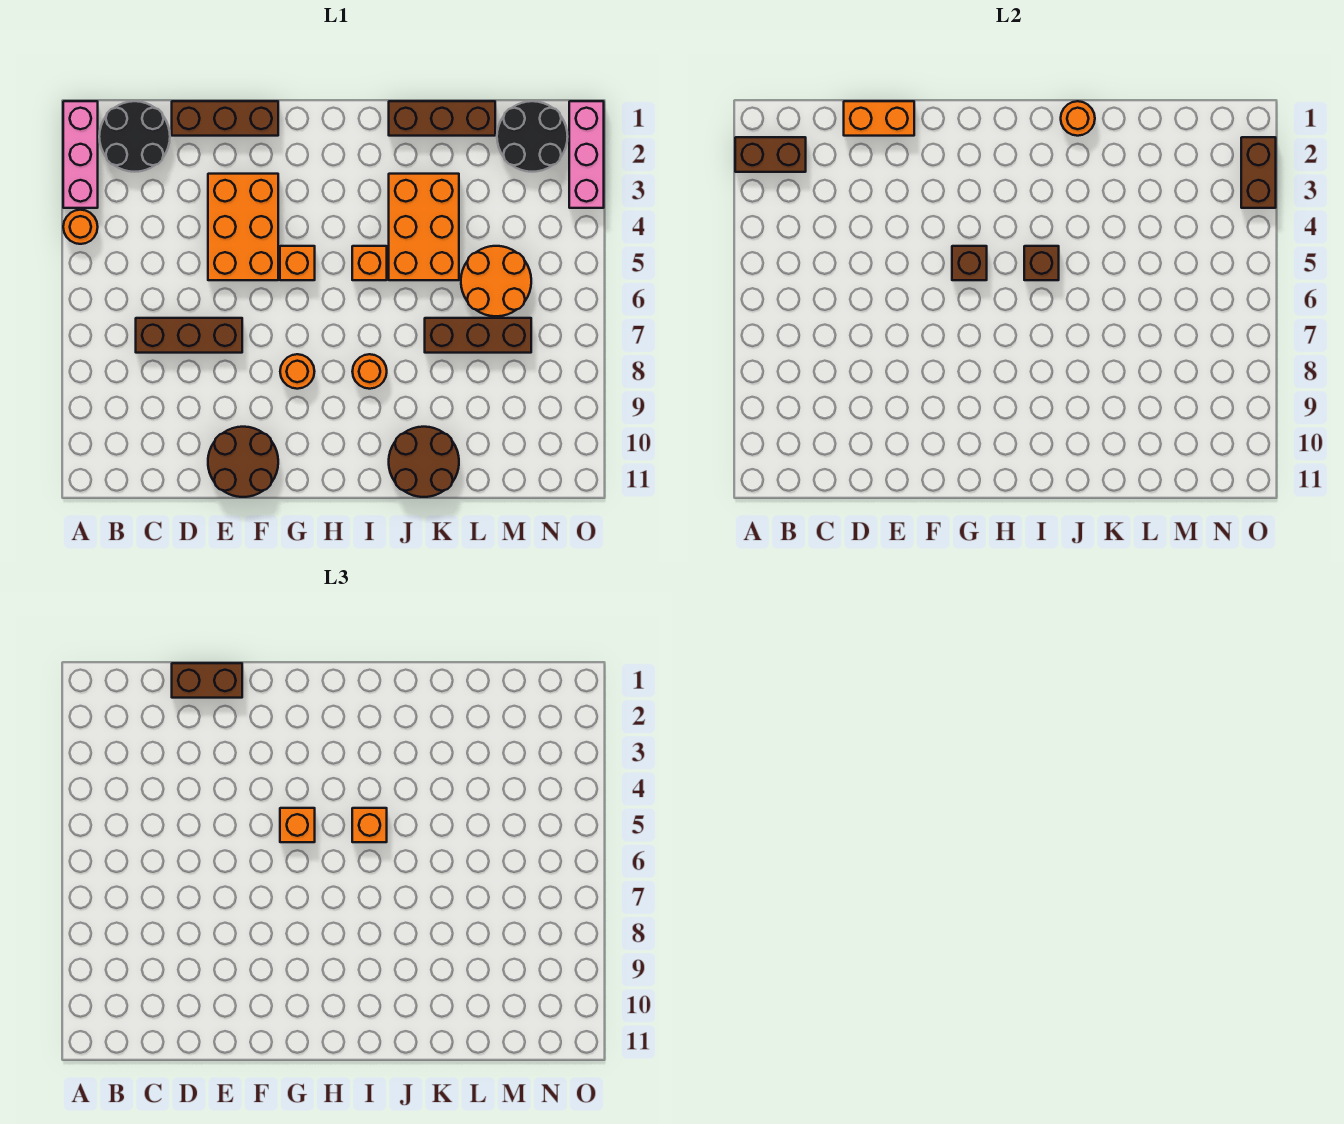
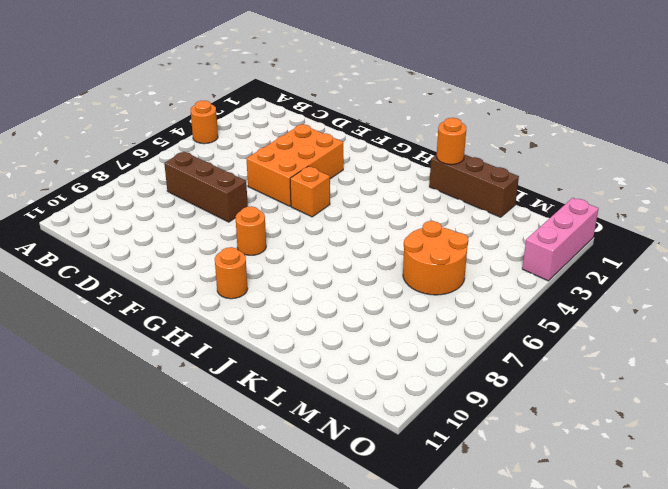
orange 1x1 round brick [215,247,248,299] -> orange 1x1 round brick moved to [352,354,387,389]
none -> pink 1x3 brick [63,101,98,208]
none -> black 2x2 round brick [99,101,170,172]
none -> brown 1x3 brick [172,101,278,136]

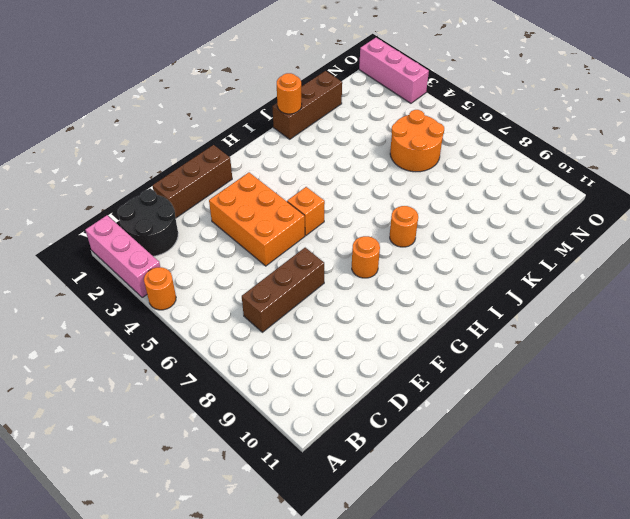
none -> brown 2x2 round brick [208,427,278,497]
none -> orange 1x1 brick [352,246,387,280]
none -> orange 2x3 brick [389,174,459,280]

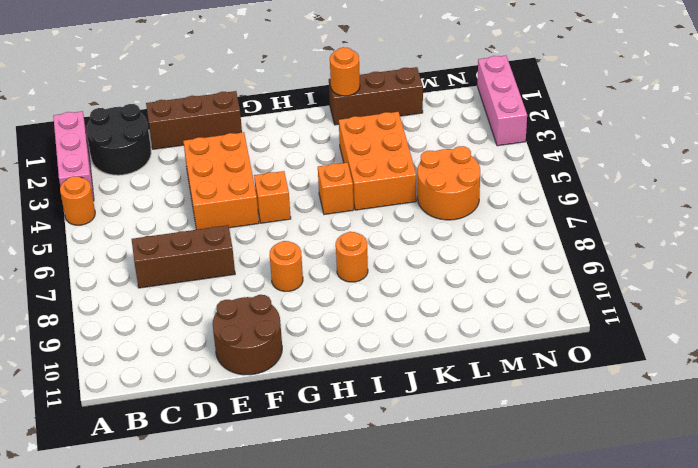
none -> brown 2x2 round brick [389,427,459,497]
none -> brown 1x3 brick [425,318,531,353]
none -> black 2x2 round brick [497,101,568,172]

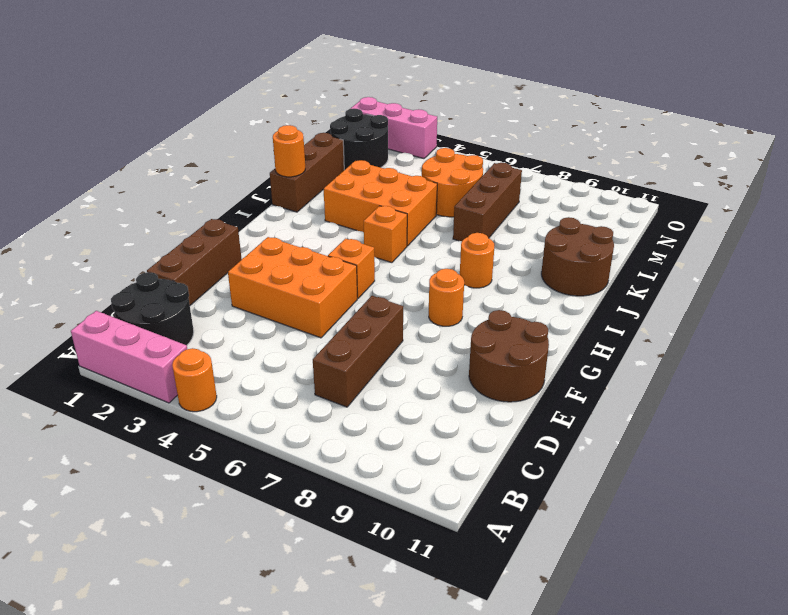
none -> brown 1x2 brick [735,137,806,172]
none -> orange 1x2 brick [844,101,914,136]
none -> brown 1x1 brick [952,246,987,280]

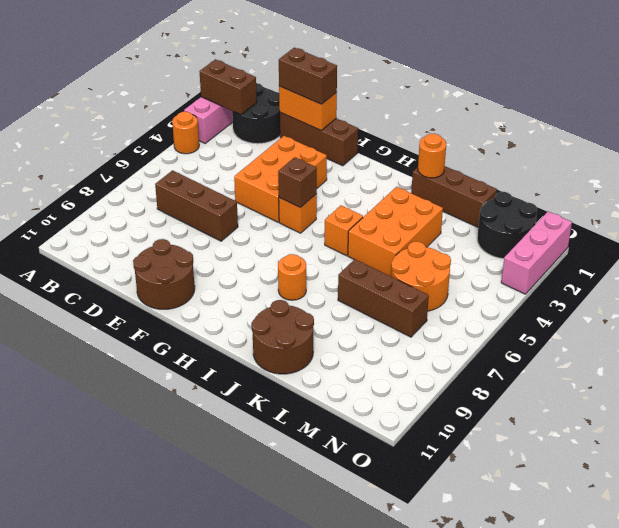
none -> orange 1x1 round brick [280,354,314,389]
none -> brown 1x1 brick [1024,246,1059,280]
none -> brown 1x2 brick [1241,137,1276,208]

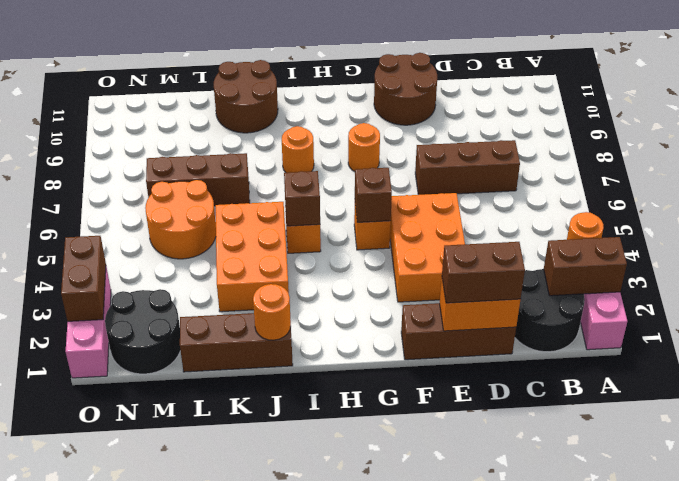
none -> orange 1x1 brick [280,808,315,842]
none -> orange 1x1 brick [352,808,387,842]

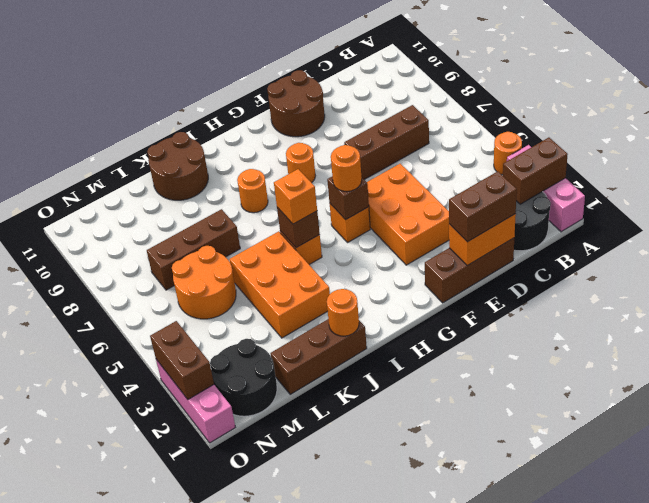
orange 1x1 round brick [331,145,362,191] -> orange 1x1 brick [280,808,315,842]

